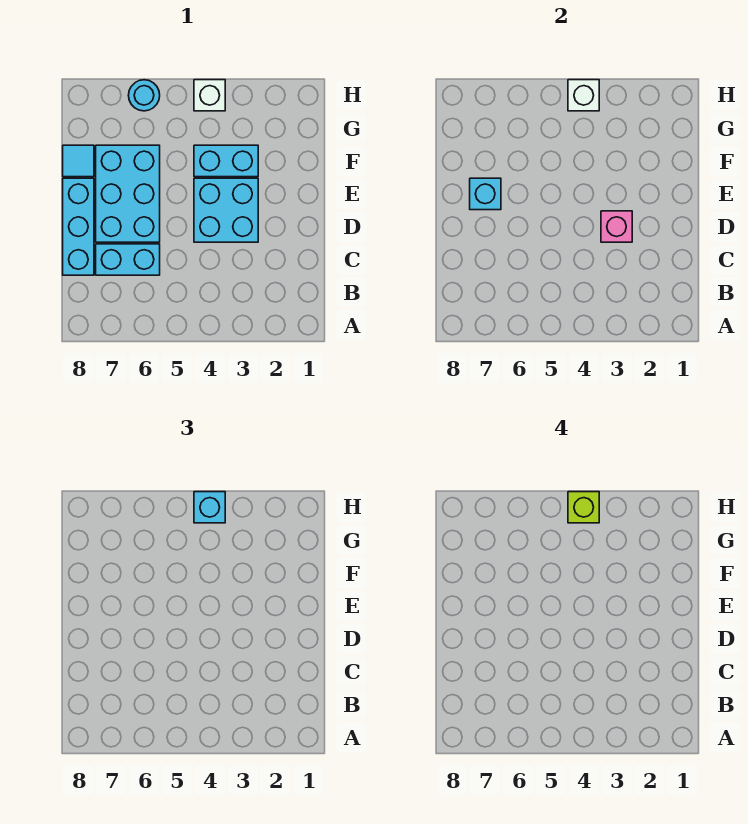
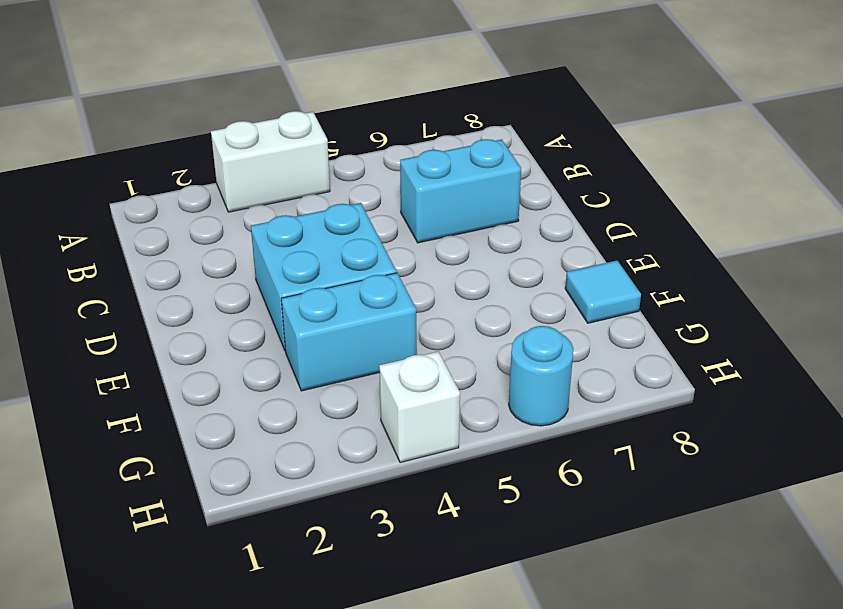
white 1x2 brick [211,111,330,212] -> none
none -> cyan 1x3 brick [63,178,94,275]
none -> cyan 2x3 brick [96,145,160,242]
none -> pink 1x1 brick [601,211,632,242]

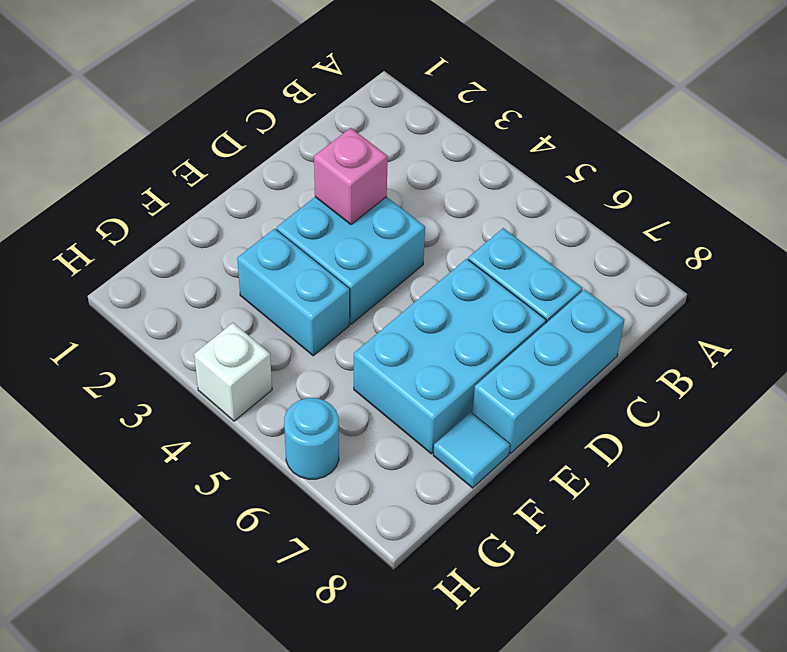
none -> cyan 1x1 brick [470,178,501,210]
none -> white 1x1 brick [568,80,599,111]
none -> cyan 1x1 brick [194,492,225,523]

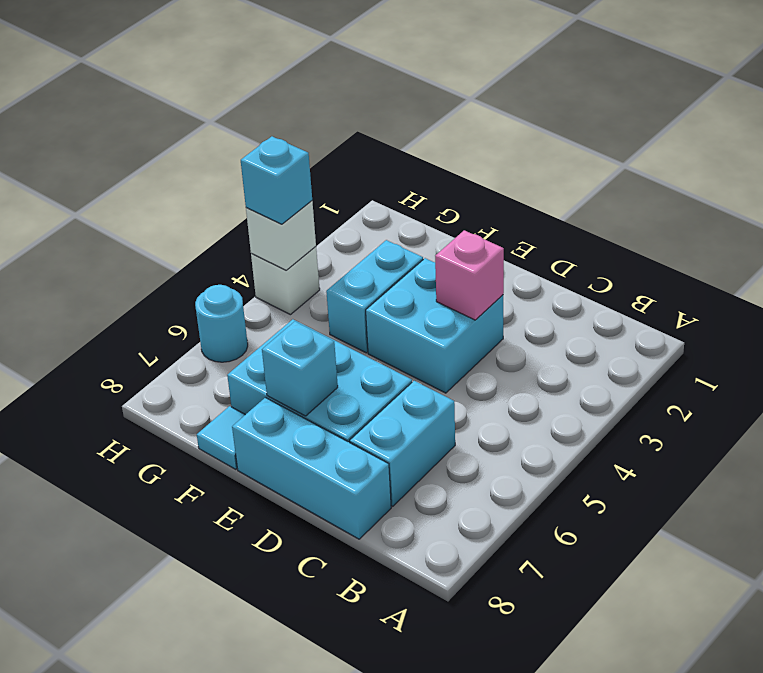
none -> lime 1x1 brick [568,492,599,523]

